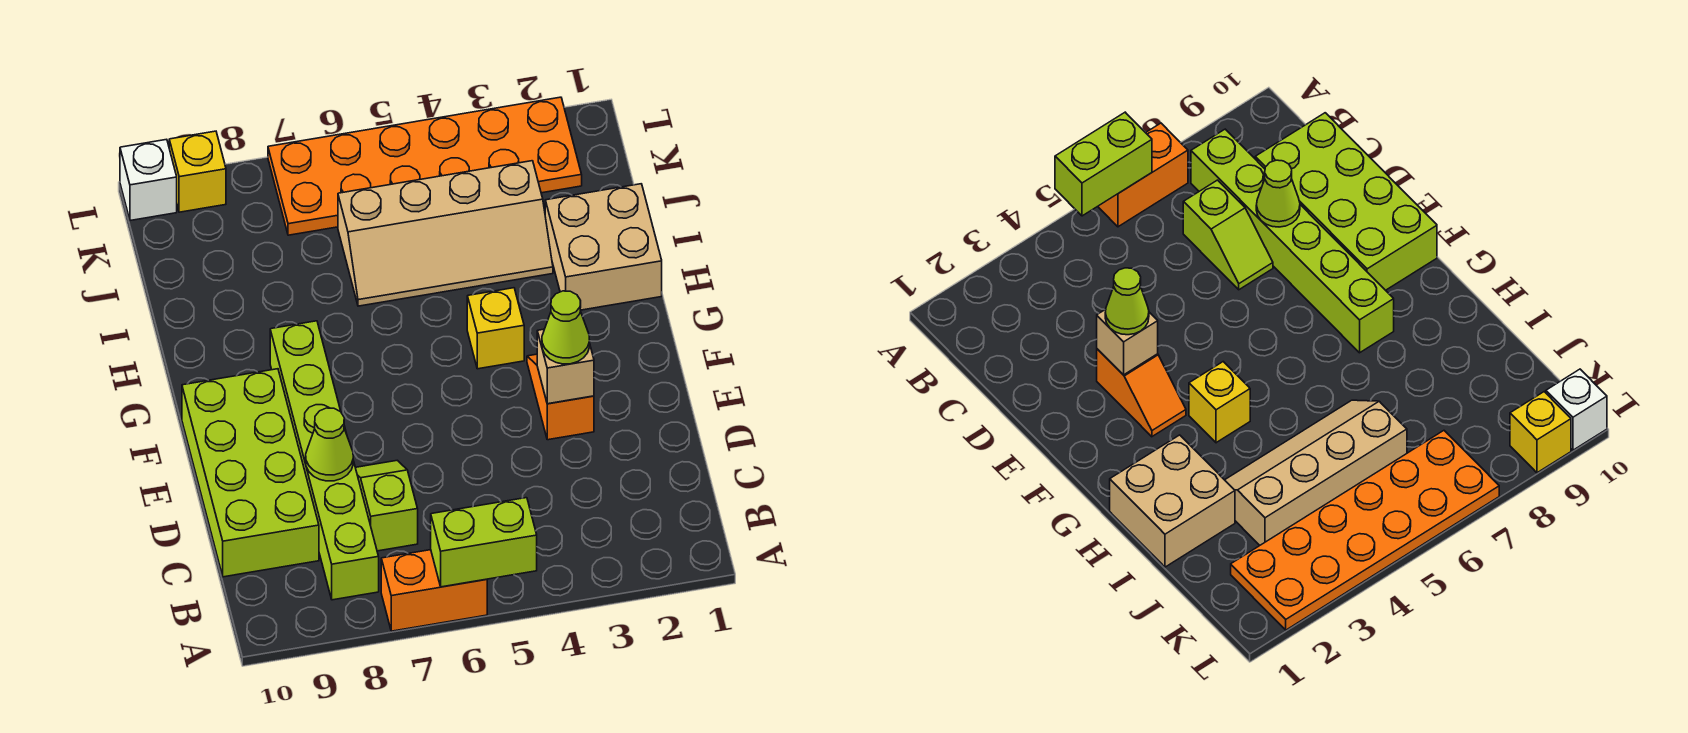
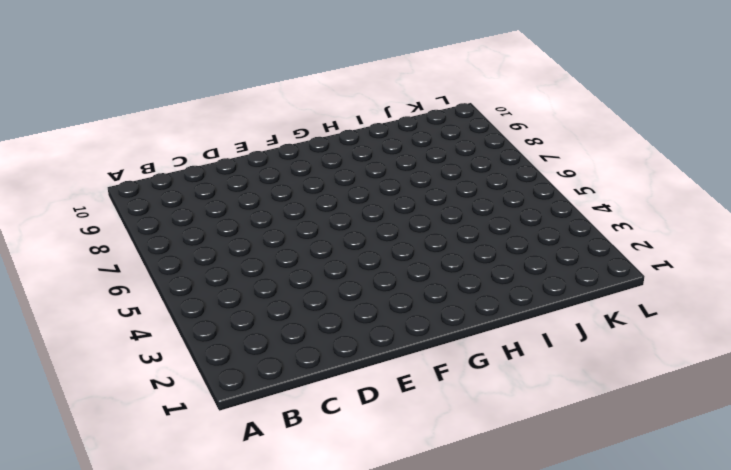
none -> orange 1x2 brick [381,550,487,631]
none -> lime 1x6 brick [270,321,379,600]
none -> lime 1x2 slope [355,460,418,551]

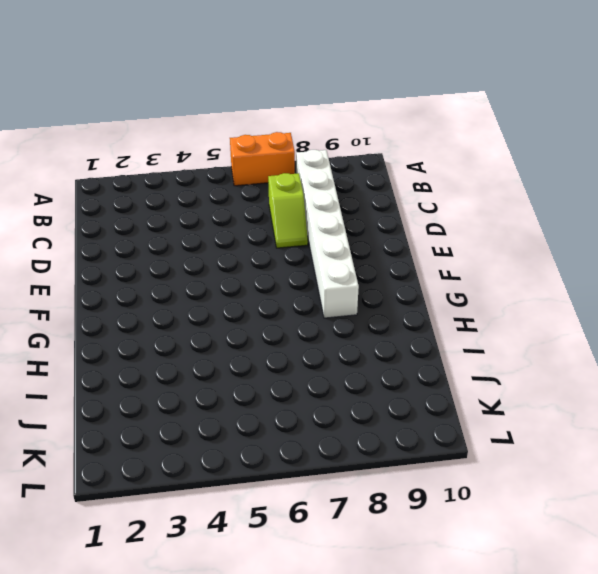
white 1x6 brick [296,150,359,318] -> lime 1x6 brick [270,321,379,600]
none -> lime 2x4 brick [182,369,319,577]
none -> orange 1x2 slope [527,354,594,440]
none -> yellow 1x1 brick [467,288,524,369]

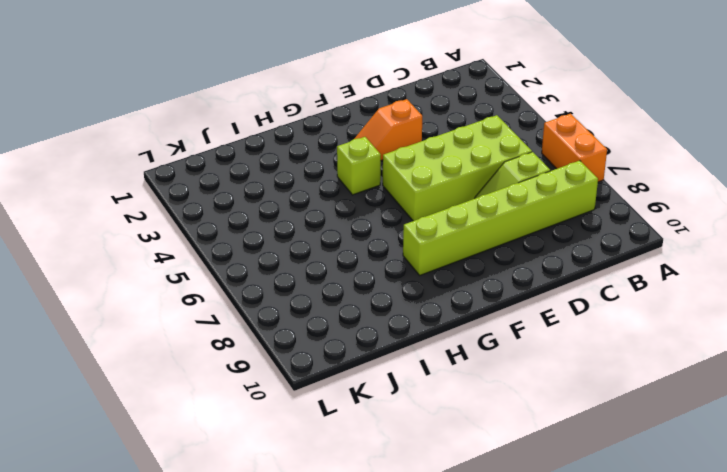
lime 2x4 brick [383,115,532,221] -> lime 2x4 brick moved to [182,369,319,577]
lime 1x1 brick [337,137,381,195] -> yellow 1x1 brick [467,288,524,369]
none -> tan 2x2 brick [545,184,662,310]
none -> tan 2x4 slope [338,161,553,306]
none -> orange 2x6 plate [268,97,582,235]

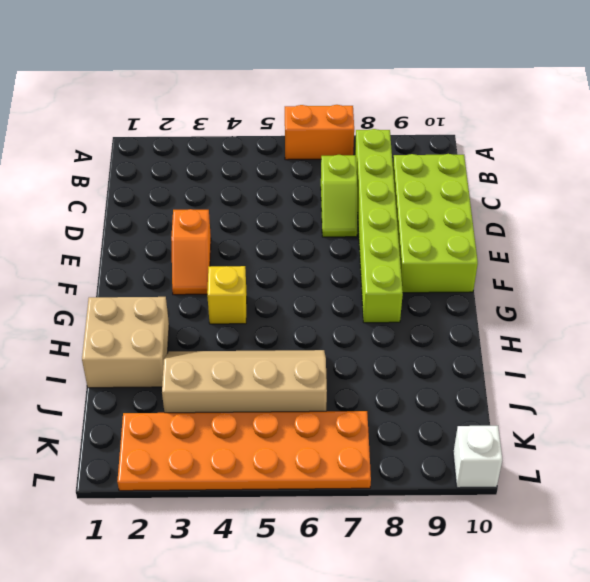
none -> yellow 1x1 brick [169,131,226,212]
none -> lime 1x2 brick [431,498,537,587]
none -> lime 1x1 cone [306,408,353,481]

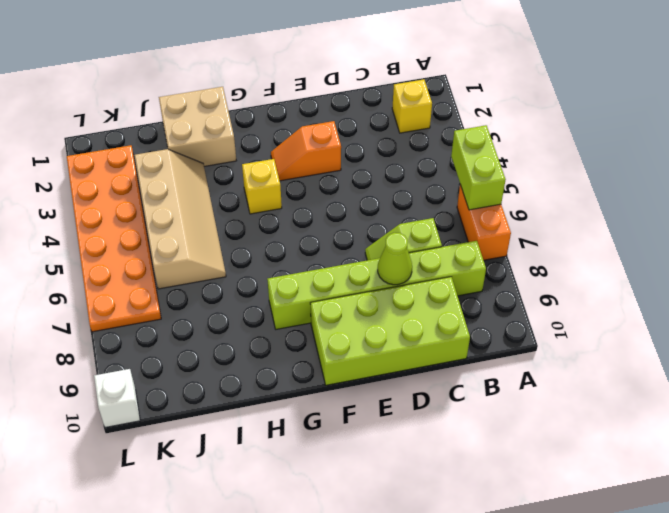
yellow 1x1 brick [392,79,432,133] -> yellow 1x1 brick moved to [169,131,226,212]
none -> tan 1x1 brick [537,329,594,404]
none -> lime 1x1 cone [542,291,590,364]

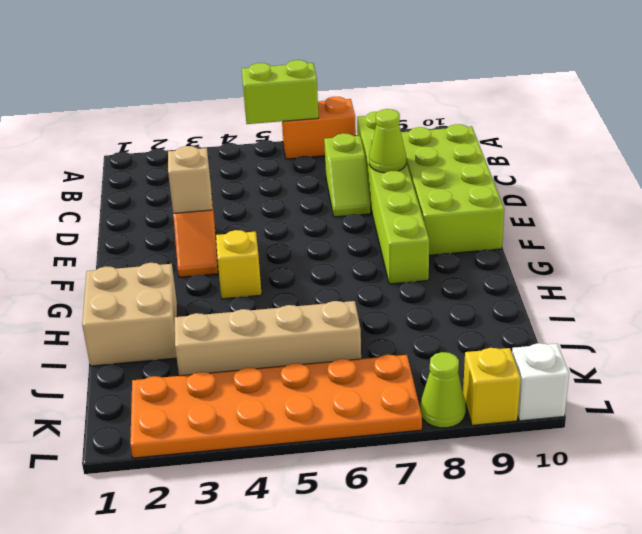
lime 1x1 cone [420,352,466,428] -> lime 1x1 cone moved to [542,291,590,364]

